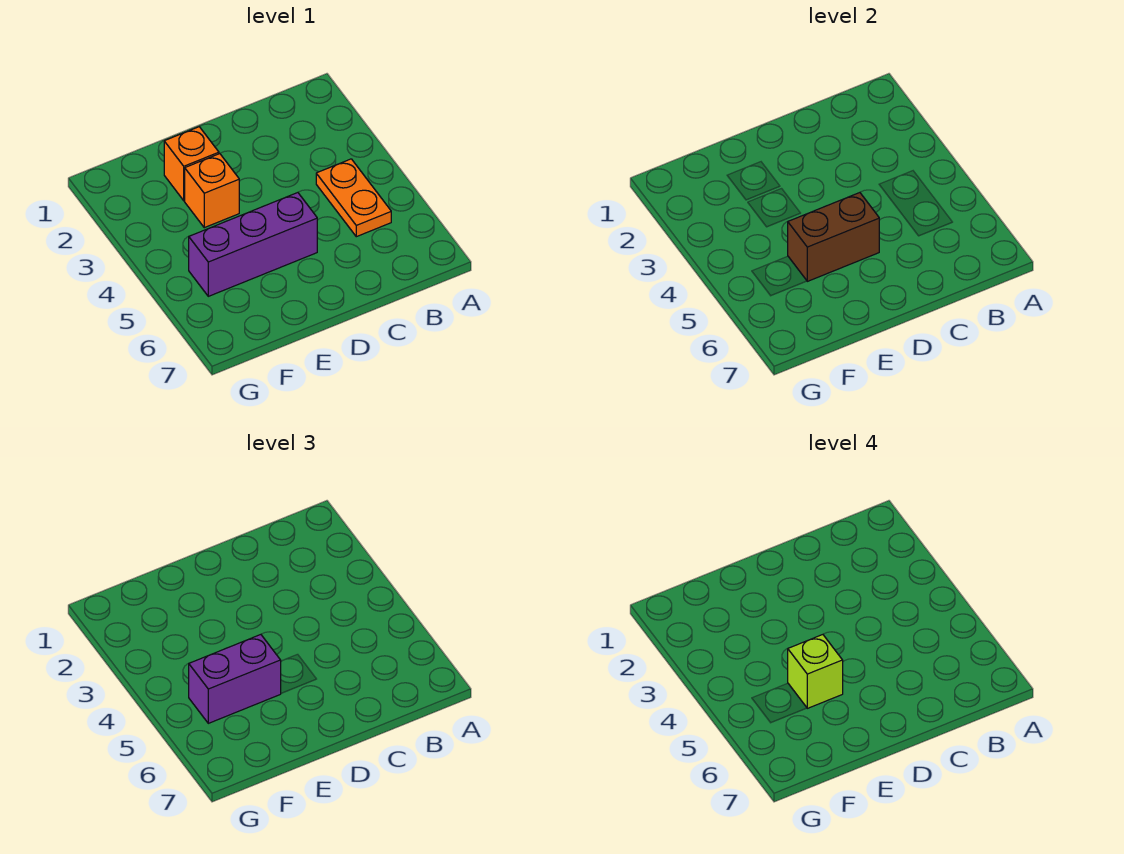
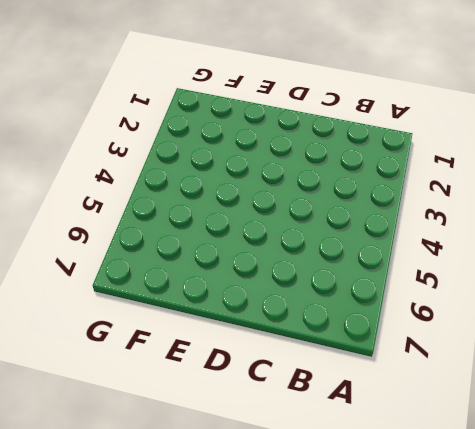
none -> orange 1x2 plate [316,159,391,237]
none -> purple 1x3 brick [189,193,317,296]

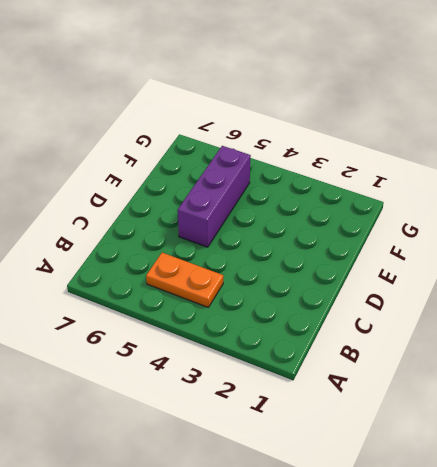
none -> orange 1x1 brick [164,127,219,201]
none -> orange 1x1 brick [185,154,239,228]

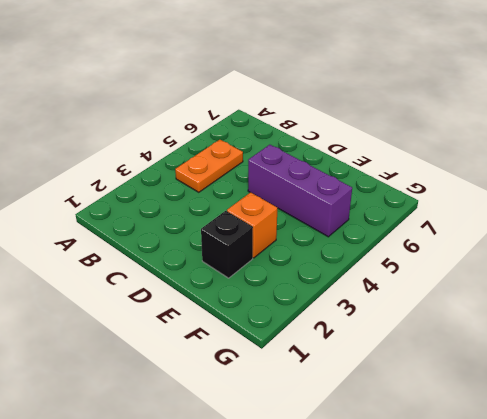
black 1x1 brick [201,211,253,278] -> orange 1x1 brick [164,127,219,201]
none -> brown 1x2 brick [788,193,879,281]
none -> purple 1x2 brick [189,635,281,723]

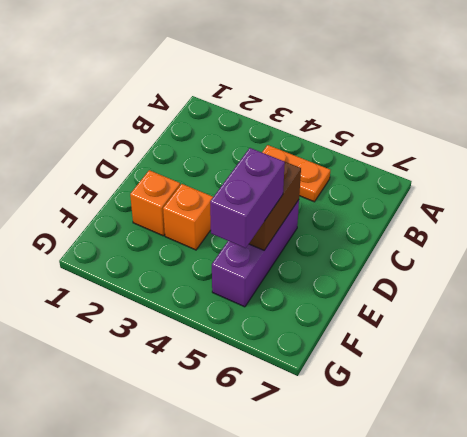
none -> lime 1x1 brick [788,635,843,708]

